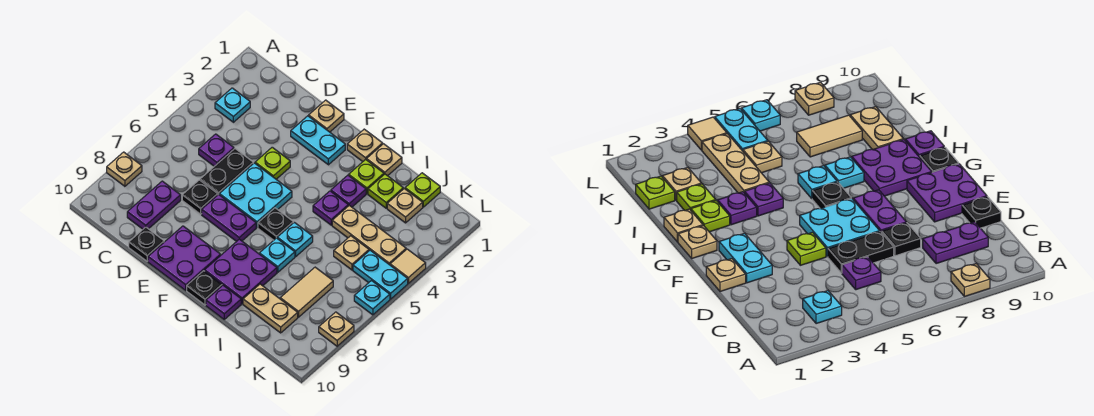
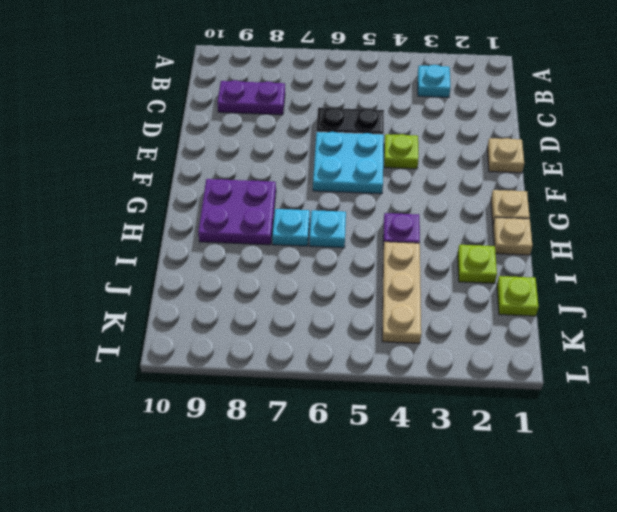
none -> tan 1x1 plate [107,152,142,186]
none -> purple 1x1 plate [199,134,234,166]
none -> black 1x1 plate [182,180,218,214]
none -> black 1x1 plate [129,227,164,261]

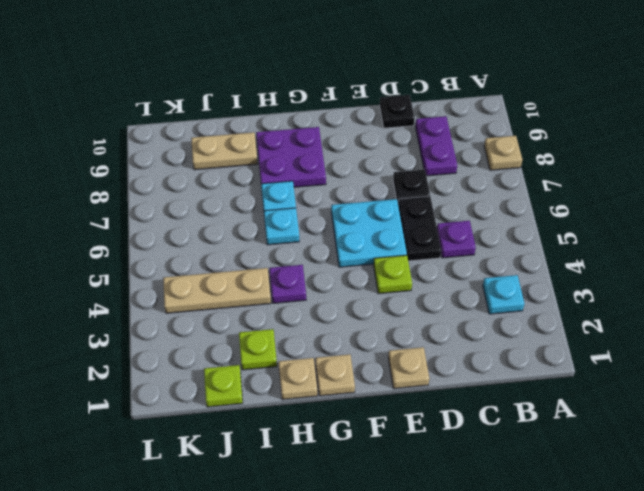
none -> cyan 1x2 plate [291,116,345,165]
none -> purple 1x2 plate [202,194,256,241]
none -> purple 2x2 plate [148,226,221,290]
none -> black 1x1 plate [258,208,293,240]

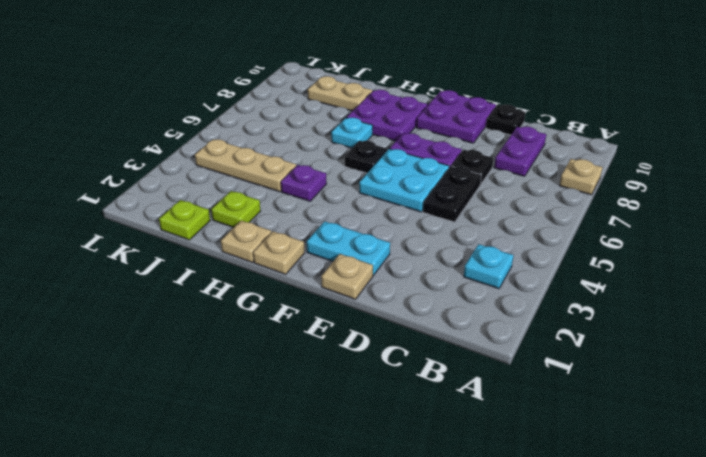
none -> purple 1x1 plate [199,134,234,166]
none -> lime 1x1 plate [255,147,290,179]
none -> black 1x1 plate [187,271,222,305]
none -> lime 1x1 plate [349,159,384,194]

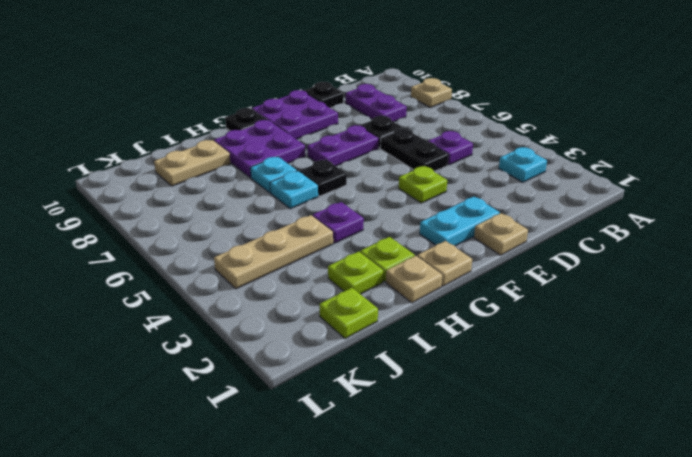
none -> cyan 2x2 plate [219,163,292,228]
none -> purple 1x1 plate [331,175,366,207]
none -> purple 1x1 plate [206,286,241,319]
none -> tan 1x1 plate [387,189,423,223]

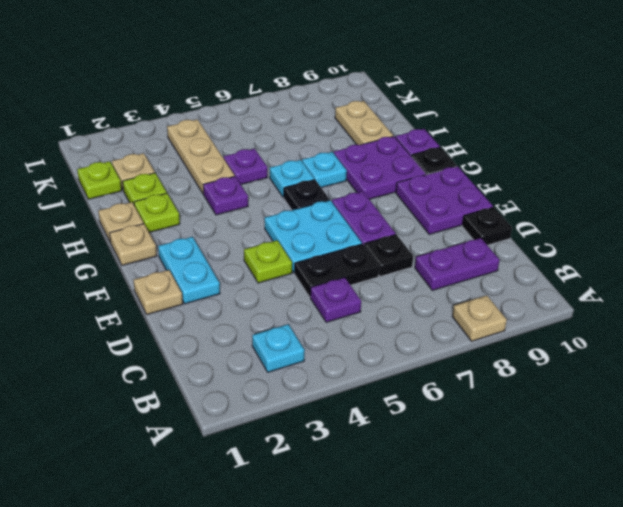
purple 1x1 plate [224,149,267,184] -> purple 1x1 plate moved to [331,175,366,207]
none -> tan 1x1 plate [334,236,369,270]
none -> tan 1x2 tile [280,267,333,317]
none -> cyan 1x2 plate [353,250,408,299]
none -> tan 1x1 tile [390,249,426,283]

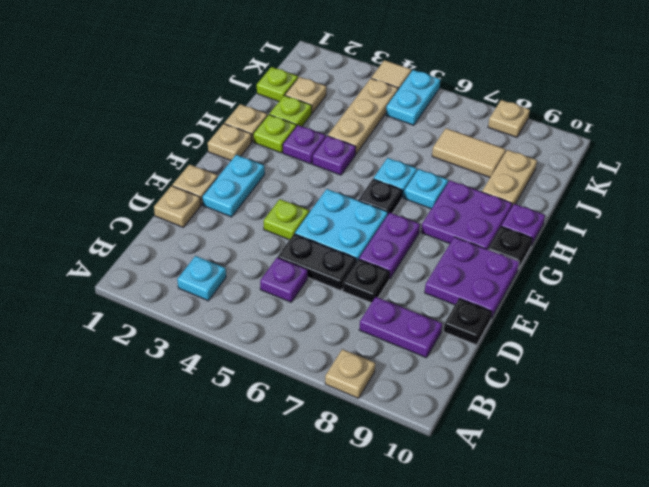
tan 1x1 plate [154,186,201,227] -> tan 1x1 plate moved to [334,236,369,270]
none -> cyan 1x1 plate [354,281,390,315]

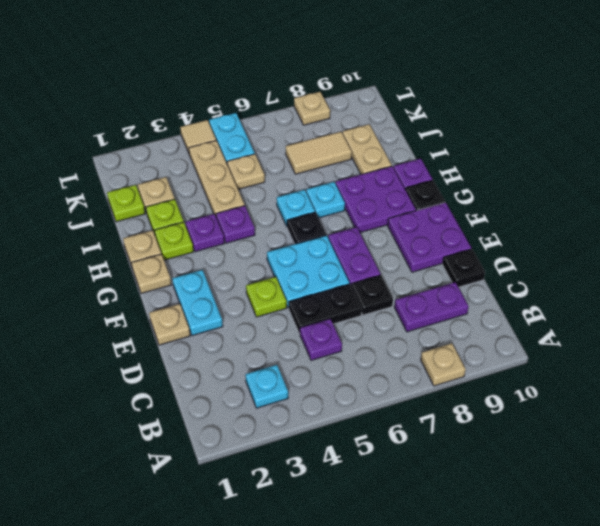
none -> cyan 1x1 plate [354,281,390,315]

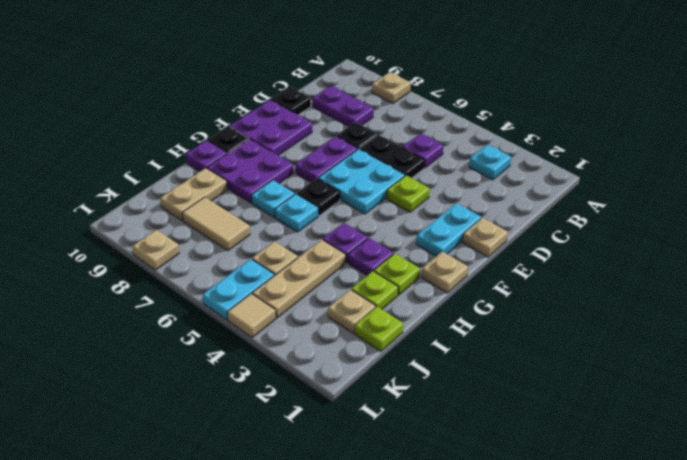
none -> tan 1x1 plate [367,144,402,176]
none -> cyan 1x1 plate [354,281,390,315]

